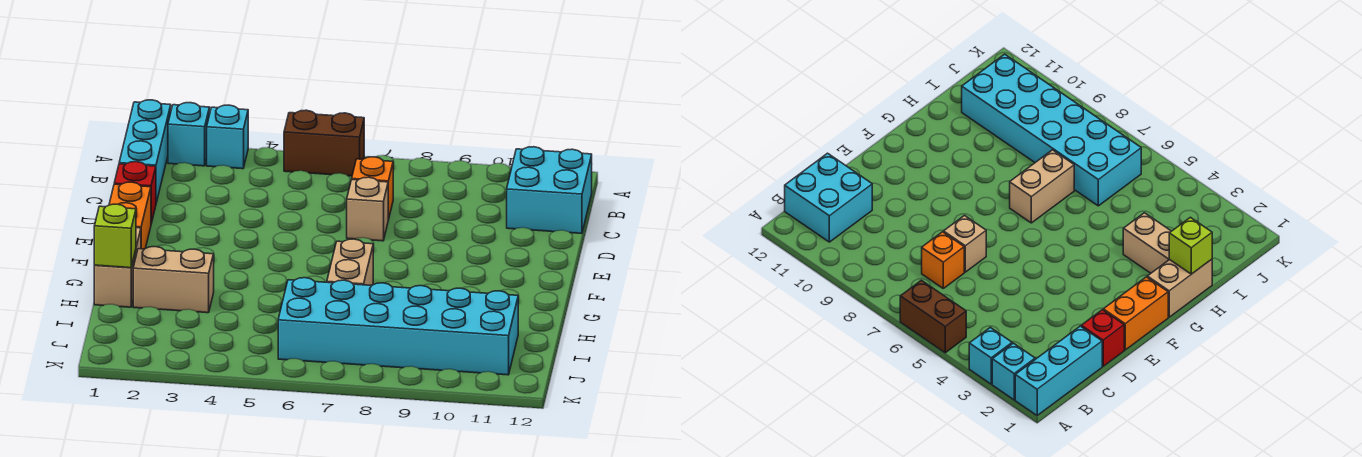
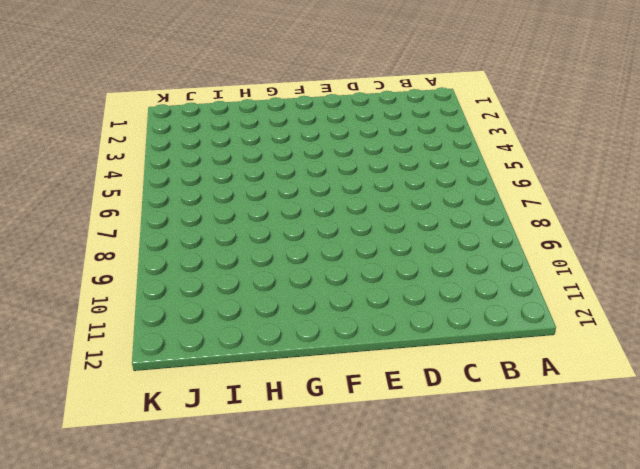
none -> cyan 1x3 brick [119,100,171,203]
none -> cyan 1x1 brick [168,103,210,166]
none -> cyan 1x1 brick [207,105,248,169]

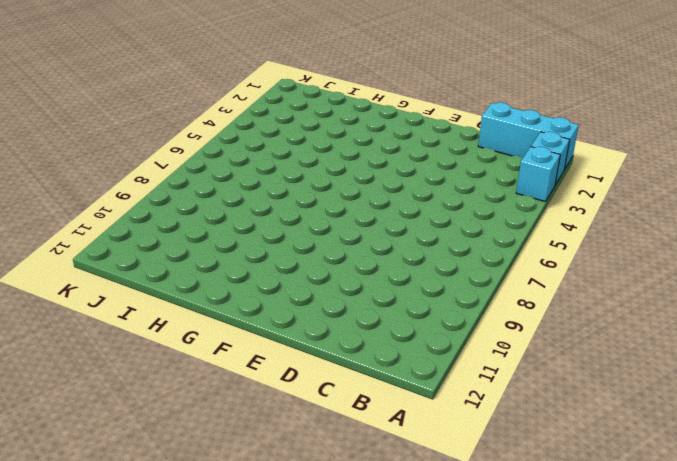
none -> brown 1x2 brick [284,110,364,176]
none -> cyan 2x2 brick [507,147,592,233]
none -> orange 1x1 brick [352,157,393,220]

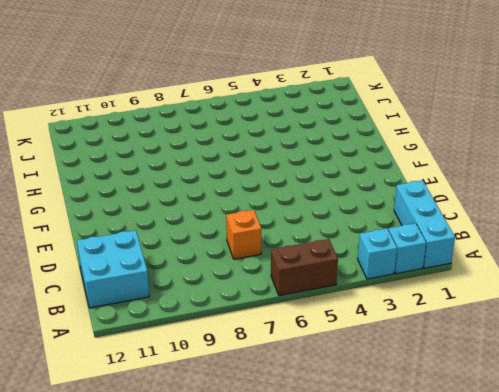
none -> red 1x1 brick [114,162,156,223]
none -> tan 1x1 brick [347,177,388,241]
none -> orange 1x2 brick [109,182,151,249]

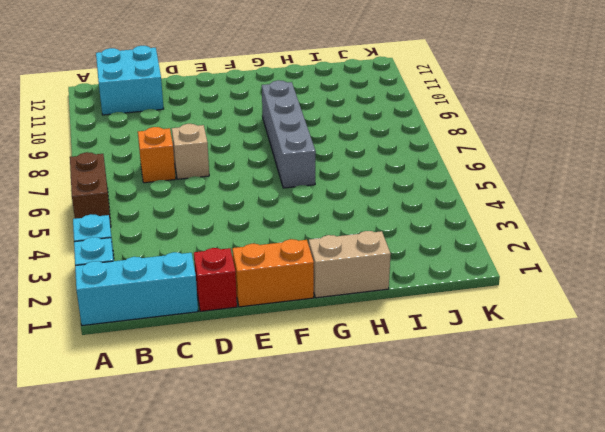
grey 1x4 brick [262,80,316,188] -> tan 1x2 brick [327,239,373,285]
none -> tan 1x2 brick [133,247,214,313]
none -> cyan 2x6 brick [278,278,518,375]
none -> lime 1x1 brick [94,204,136,268]

